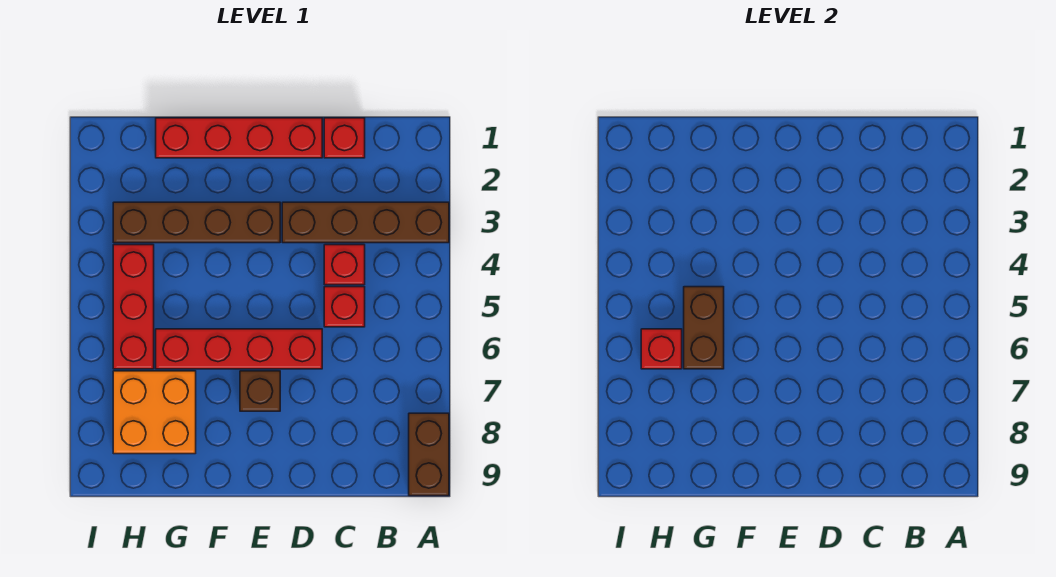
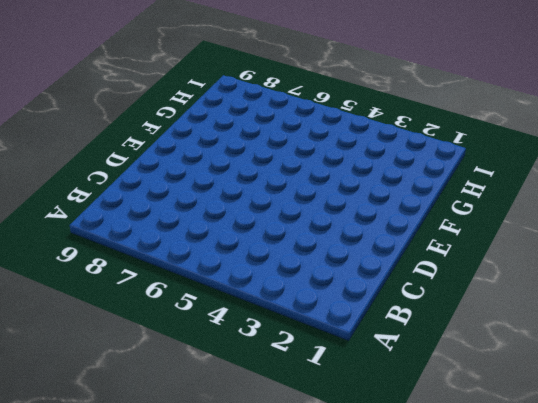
none -> brown 1x4 brick [282,202,449,243]
none -> brown 1x2 brick [409,413,449,496]
none -> red 1x1 brick [324,118,365,158]

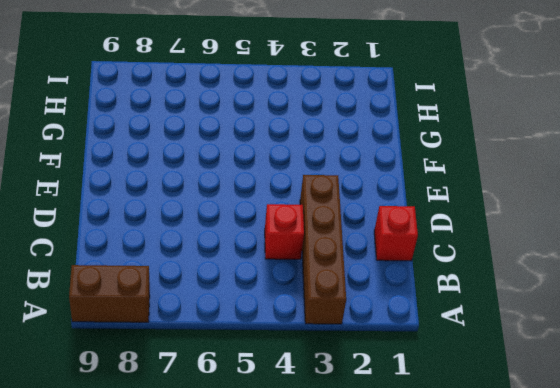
none -> red 1x1 brick [324,287,365,327]
none -> red 1x4 brick [156,118,322,158]
none -> red 1x4 brick [156,329,322,369]

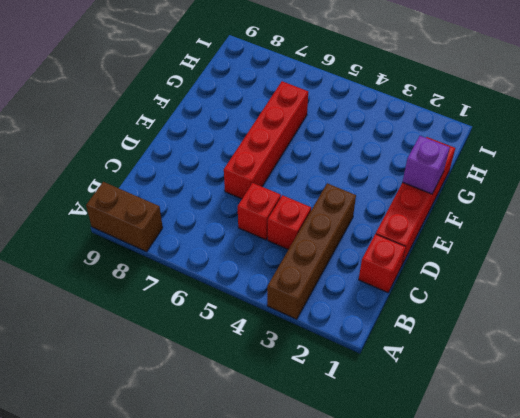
purple 1x1 brick [403,136,450,194] -> none
none -> brown 1x4 brick [113,202,280,243]
none -> brown 1x1 brick [240,371,280,411]
none -> orange 2x2 brick [113,371,196,454]

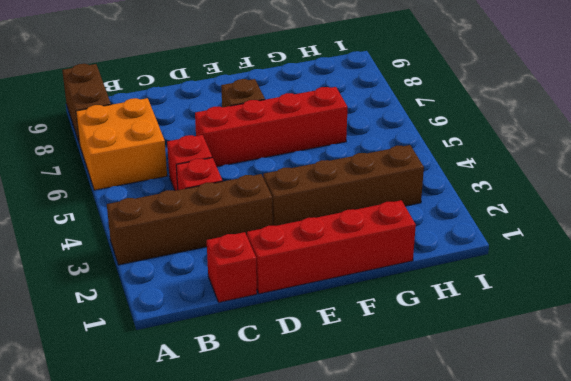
orange 2x2 brick [76,98,167,190] -> orange 2x2 brick moved to [113,371,196,454]
none -> red 1x3 brick [113,245,154,369]
none -> brown 1x2 brick [684,287,724,369]
none -> red 1x1 brick [641,329,682,369]

